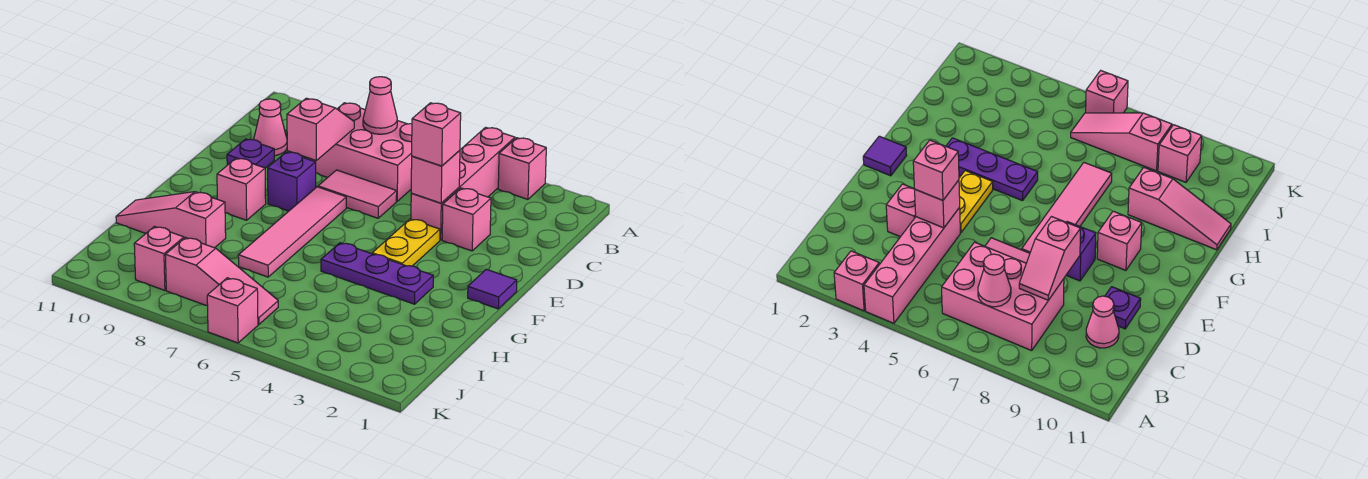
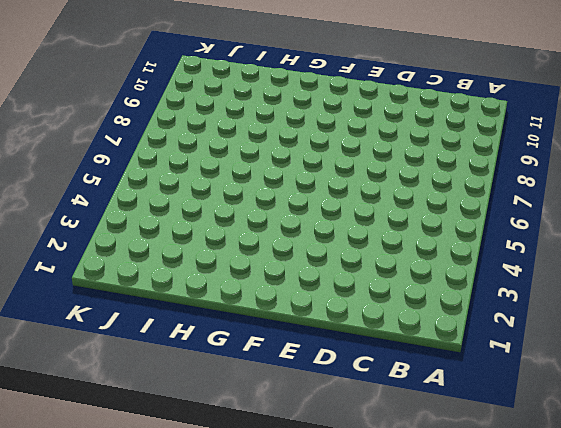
none -> pink 1x1 brick [498,138,546,199]
none -> pink 1x4 brick [411,127,515,240]
none -> pink 2x3 brick [307,103,412,201]

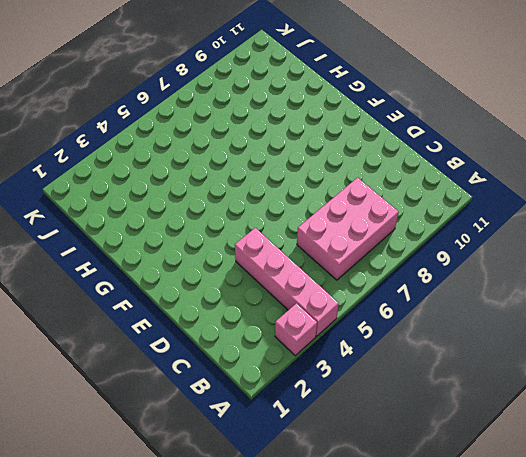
none -> pink 1x1 cone [254,99,287,156]
none -> pink 1x1 brick [442,188,491,251]
none -> pink 1x2 tile [318,170,397,218]

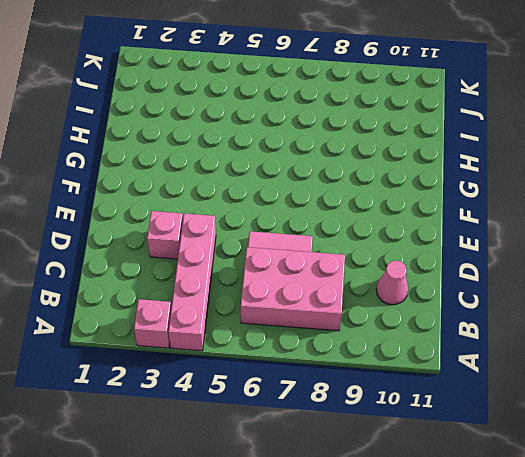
none -> purple 1x1 plate [227,139,274,168]
none -> yellow 1x2 plate [372,219,440,266]
none -> pink 1x4 tile [238,187,346,277]

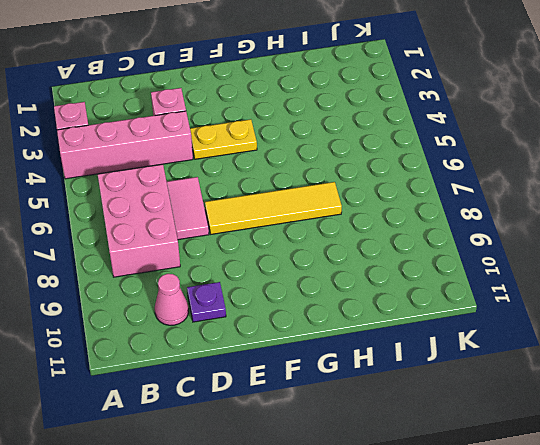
yellow 1x4 tile [205,182,342,234] -> pink 1x4 tile [238,187,346,277]
none -> purple 1x1 brick [268,152,316,211]
none -> purple 1x1 tile [468,269,517,309]
none -> pink 1x1 brick [217,158,266,220]

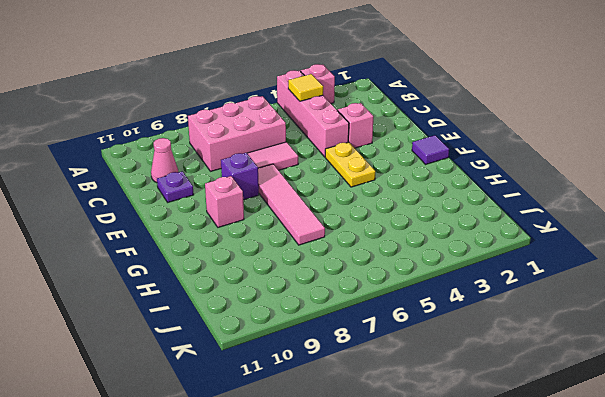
yellow 1x1 tile [288,74,323,101] -> none
none -> purple 1x3 plate [321,243,433,304]
none -> pink 1x3 slope [116,192,226,248]
none -> pink 1x3 slope [165,238,278,325]

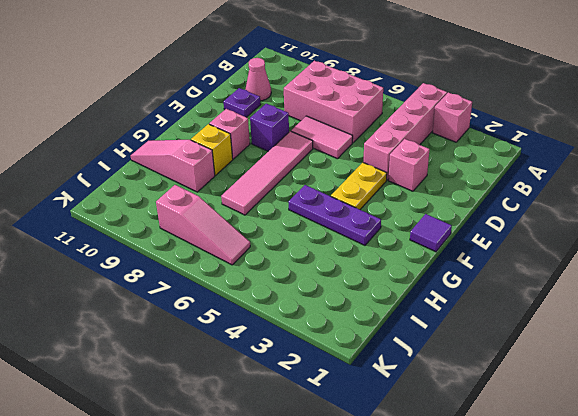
yellow 1x1 brick [191,124,233,175] -> none
none -> pink 1x1 brick [134,227,184,290]
none -> pink 1x1 brick [207,278,258,343]
none -> pink 1x1 cone [363,77,397,134]

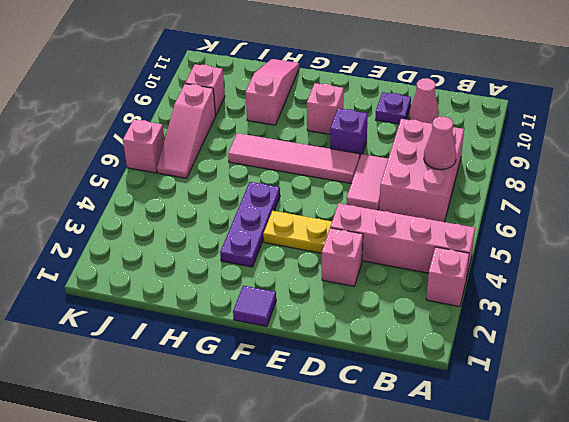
none -> pink 1x2 slope [287,98,354,160]
none -> pink 1x1 brick [411,150,460,203]
none -> pink 1x1 brick [412,103,461,166]

